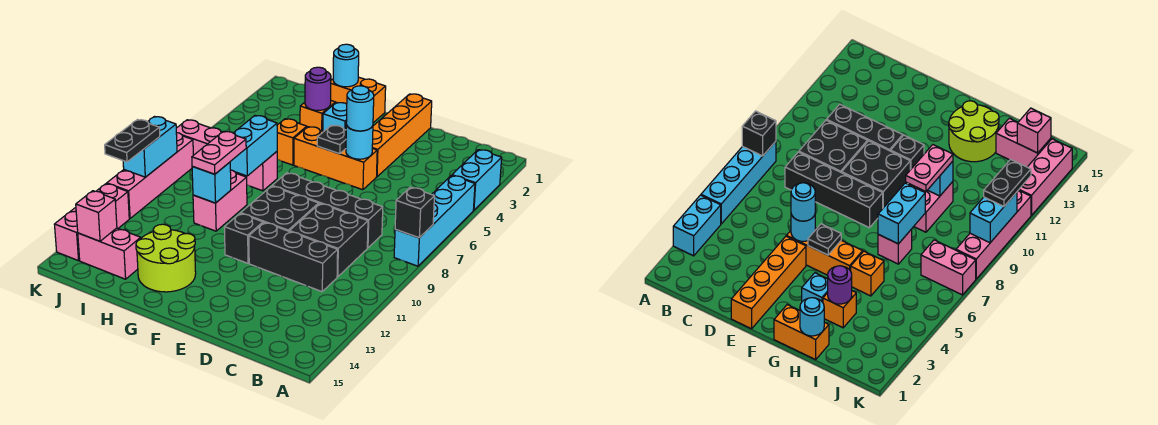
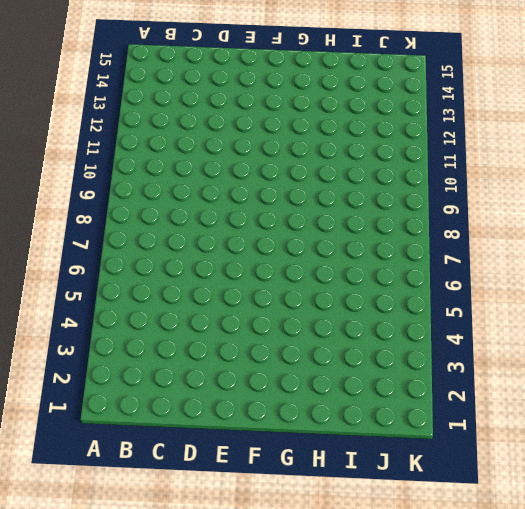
none -> cyan 1x2 brick [452,150,502,210]
none -> cyan 1x4 brick [394,176,475,266]
none -> black 1x4 brick [272,173,383,248]
none -> black 2x2 brick [290,204,368,277]

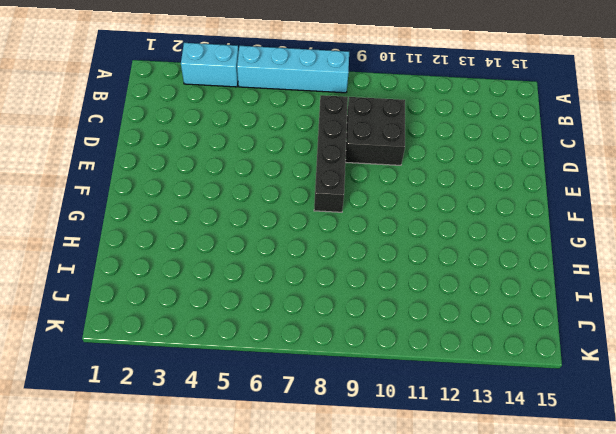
none -> black 1x3 brick [249,222,338,292]
none -> orange 1x4 brick [372,94,432,177]
none -> orange 1x3 brick [294,127,377,190]
none -> black 2x2 brick [241,186,319,231]

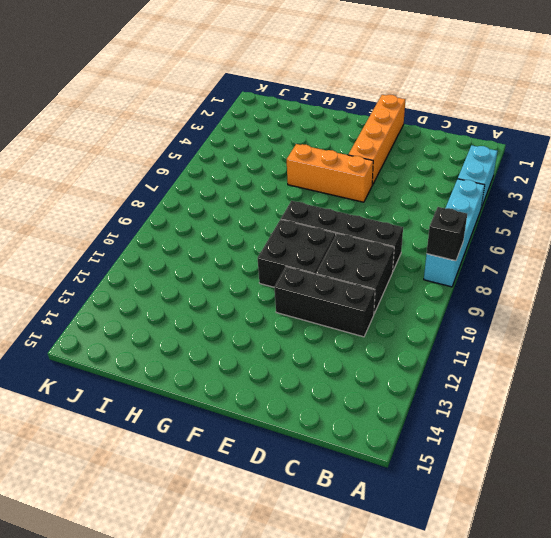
none -> black 1x1 brick [224,213,263,263]
none -> orange 1x2 brick [331,77,386,123]
none -> cyan 1x1 brick [323,102,347,132]
none -> lime 2x2 round brick [136,224,196,292]

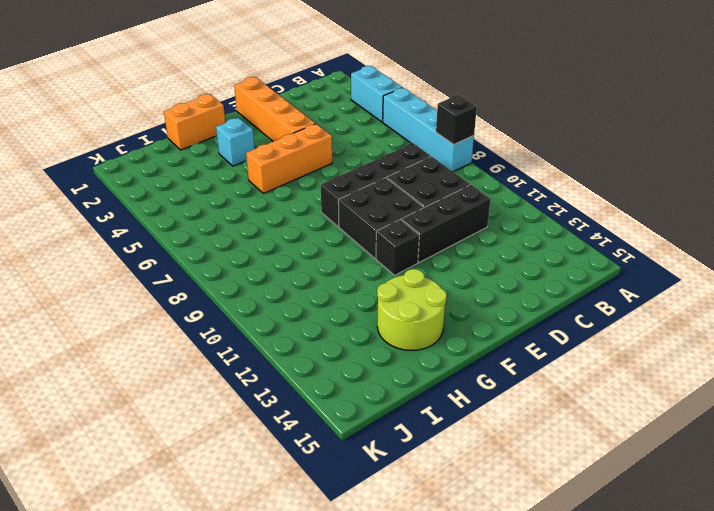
none -> orange 1x1 brick [300,101,335,131]
none -> orange 1x1 brick [277,119,307,165]
none -> pink 1x1 brick [241,152,277,191]
none -> pink 1x2 brick [193,170,247,231]

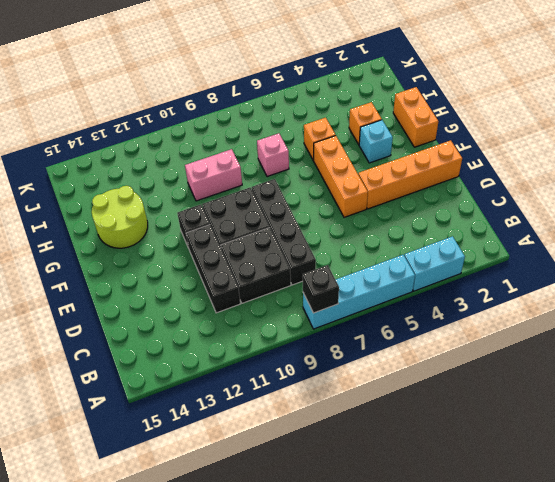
none -> pink 1x2 brick [78,228,141,279]
none -> pink 1x2 brick [176,120,222,155]
none -> pink 1x4 brick [107,133,193,219]
none -> pink 1x3 brick [54,184,129,261]

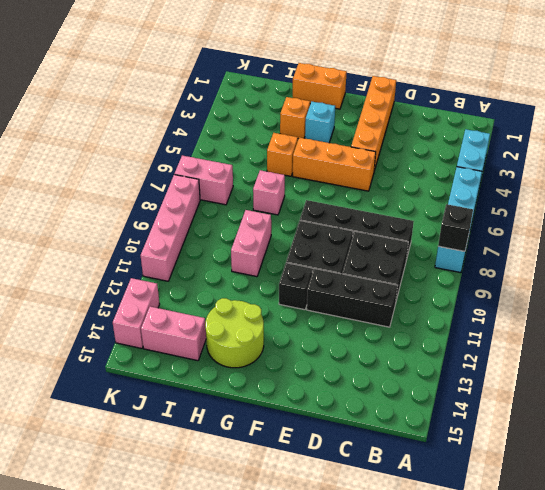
pink 1x2 brick [113,278,160,348] -> pink 1x3 brick [54,184,129,261]
none -> cyan 1x1 round brick [346,125,373,159]
none -> black 1x1 plate [317,125,346,154]
none -> cyan 1x1 round brick [333,44,359,87]
none -> purple 1x1 round brick [305,67,331,110]

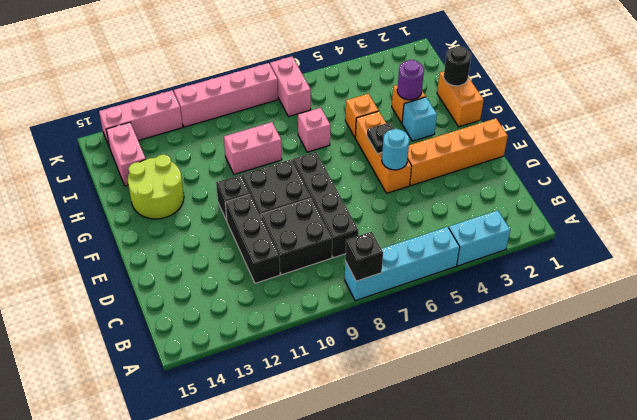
black 1x1 round brick [444,46,471,86] -> cyan 1x1 round brick [333,44,359,87]
none -> cyan 1x2 brick [230,116,277,176]
none -> cyan 1x1 brick [192,162,231,203]
none -> pink 1x1 brick [76,191,117,241]
none -> cyan 1x2 brick [123,117,177,177]

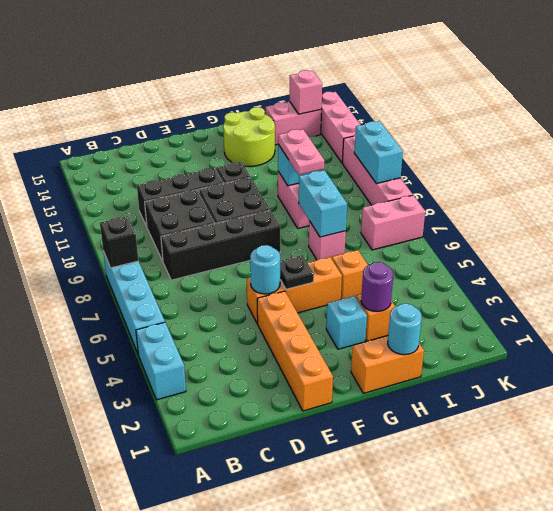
none -> cyan 1x1 round brick [346,86,374,131]
none -> black 1x2 plate [105,120,160,162]

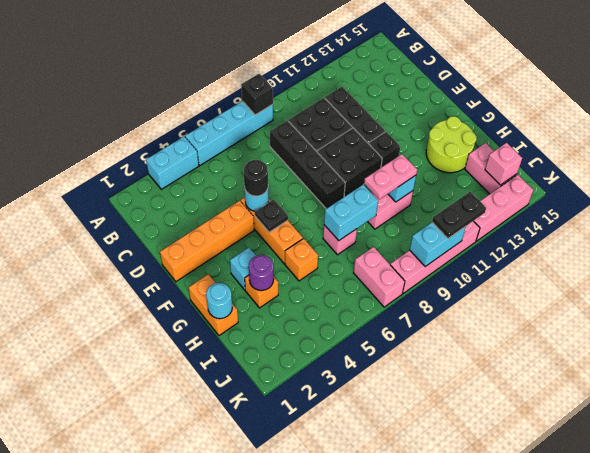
black 1x1 round brick [244,160,268,196] -> cyan 1x1 round brick [346,86,374,131]

